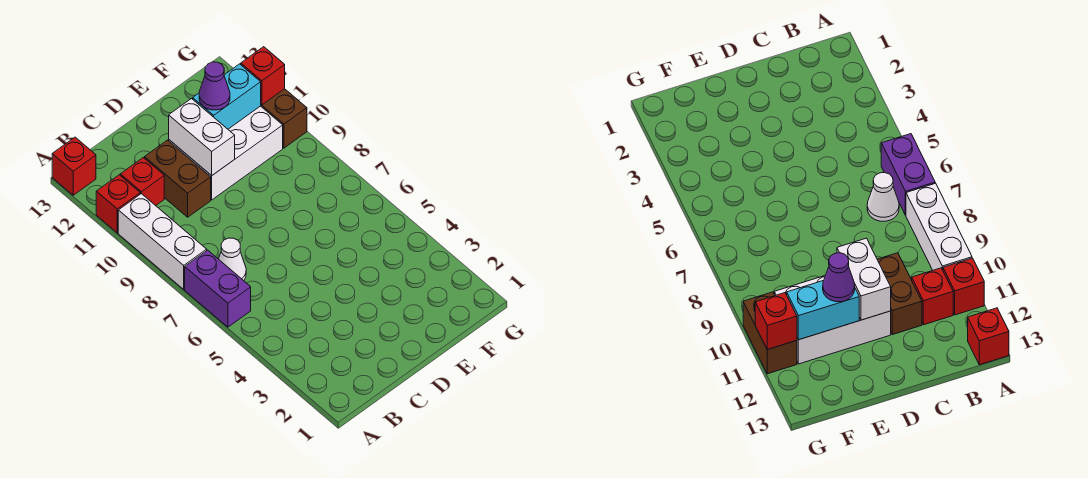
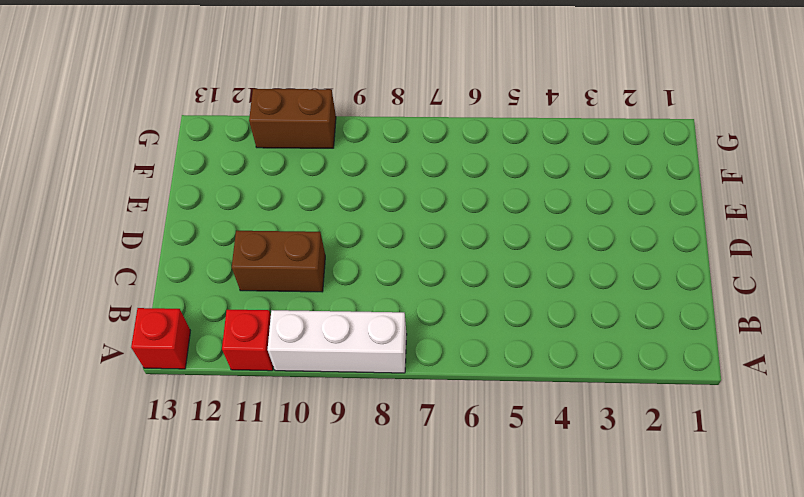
none -> purple 1x2 brick [185,250,251,327]
none -> white 1x1 cone [219,238,246,281]
none -> red 1x1 brick [120,158,164,206]

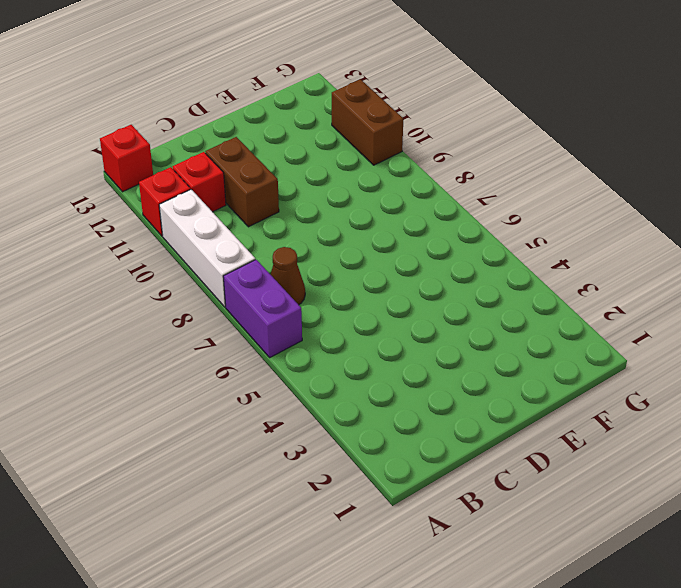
brown 1x1 cone [271,247,305,305] -> white 1x1 cone [219,238,246,281]
none -> white 2x3 brick [169,106,283,200]
none -> white 1x2 brick [169,99,235,176]
none -> cyan 1x2 brick [193,64,261,129]

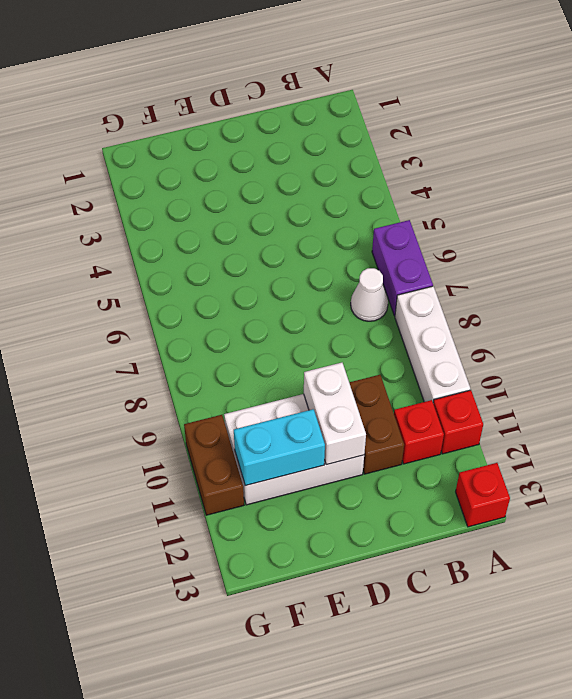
none -> red 1x1 brick [241,47,285,105]
none -> purple 1x1 cone [199,62,230,110]

